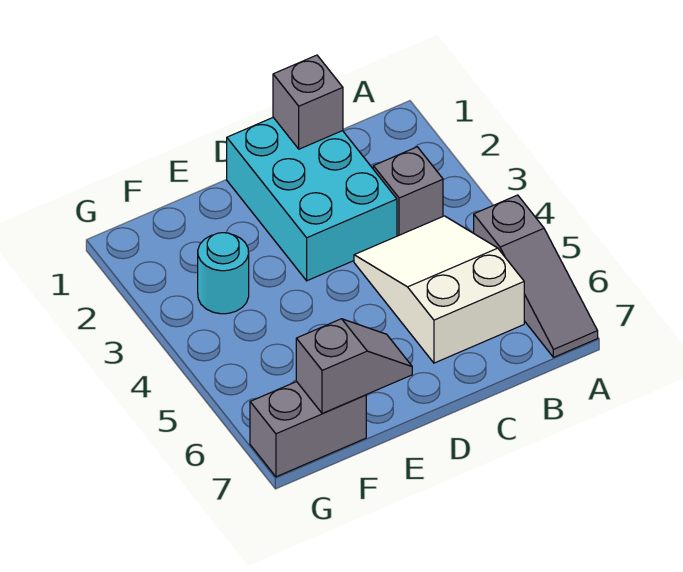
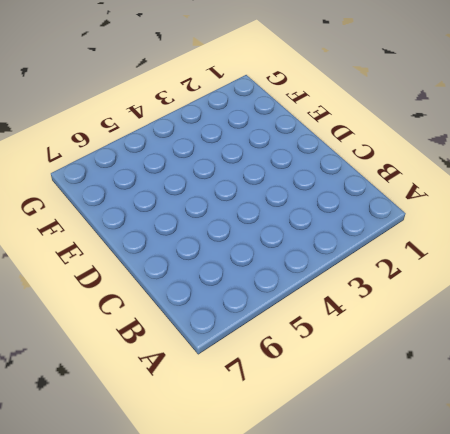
none -> grey 1x3 slope [474,195,598,357]
none -> grey 1x1 brick [373,147,443,236]

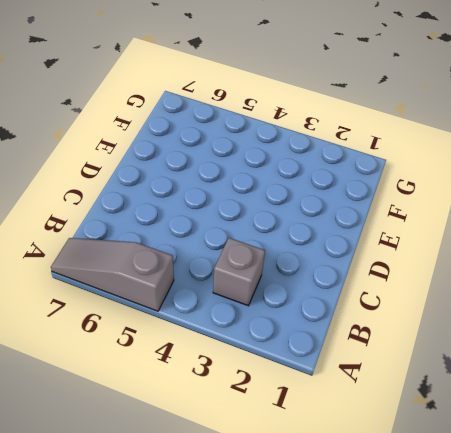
none -> white 2x3 slope [354,216,524,363]
none -> cyan 2x3 brick [227,117,397,281]

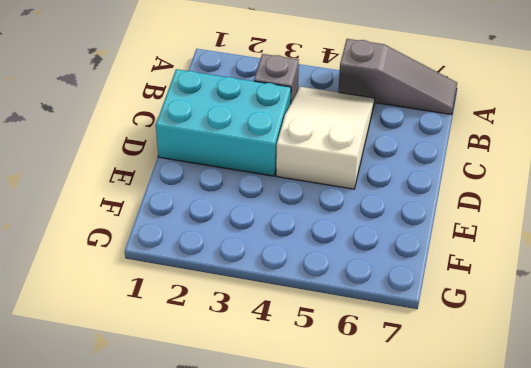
white 2x3 slope [276,87,375,189] -> white 2x3 slope turned to [354,216,524,363]
none -> cyan 1x1 round brick [198,233,249,314]
none -> grey 1x2 brick [250,382,366,477]

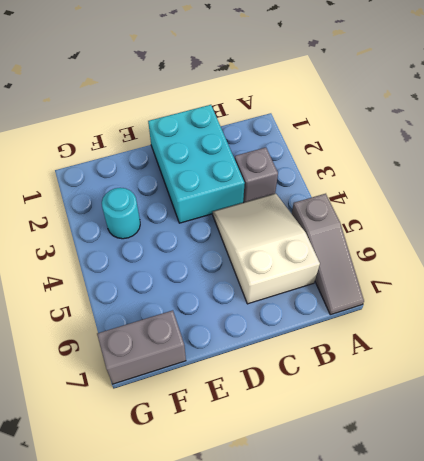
none -> grey 1x1 brick [273,55,343,149]
none -> grey 1x2 slope [296,319,412,413]

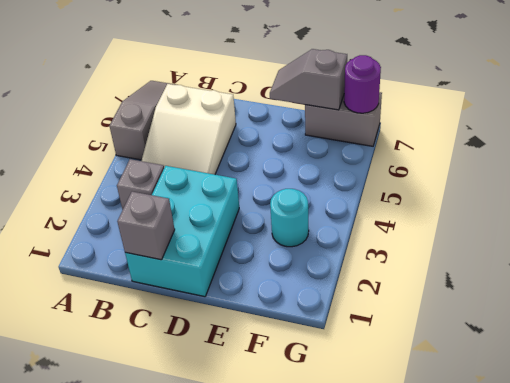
purple 1x1 round brick [344,55,381,113] -> none

